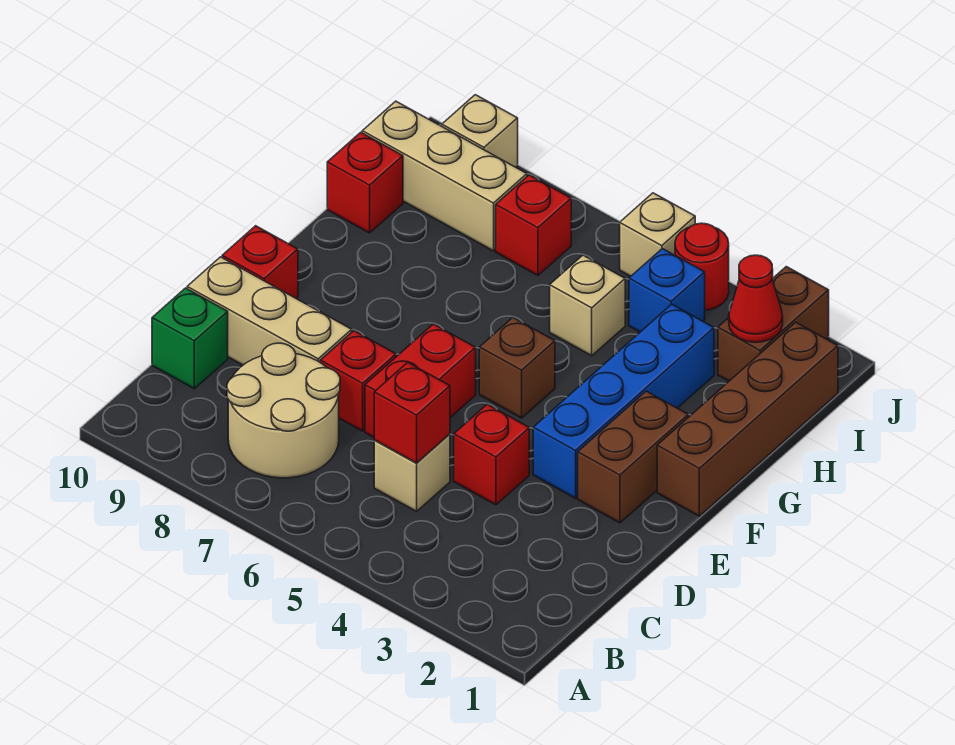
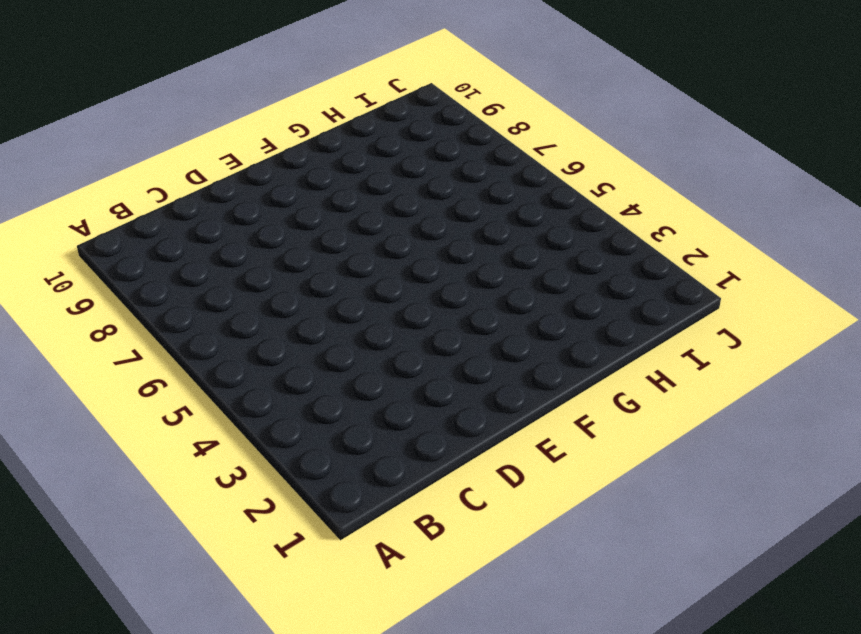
none -> tan 2x2 round brick [227,343,340,478]
none -> tan 1x1 brick [374,434,450,511]
none -> green 1x1 brick [152,288,228,389]

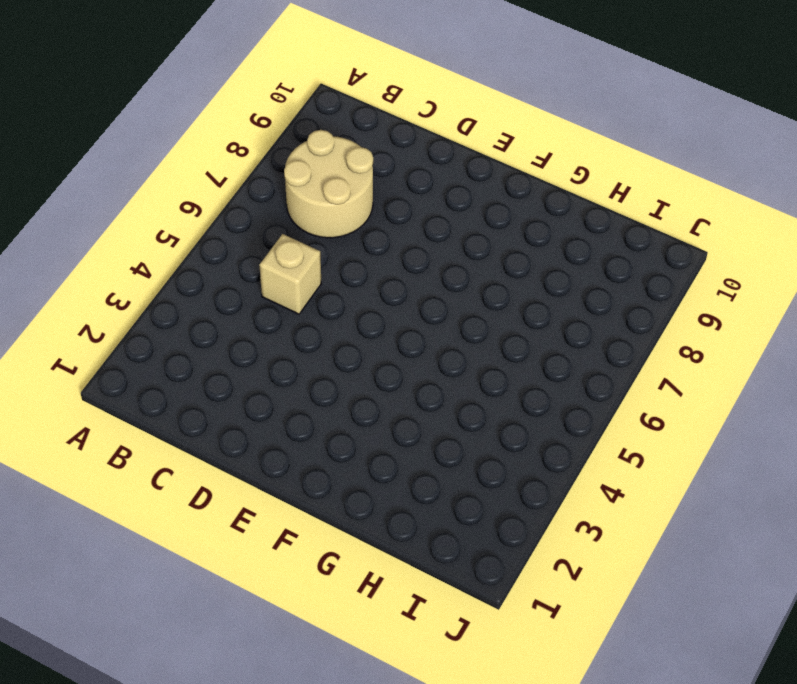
none -> green 1x1 brick [152,288,228,389]
none -> red 1x1 brick [454,404,529,505]
none -> red 1x2 brick [365,324,476,437]

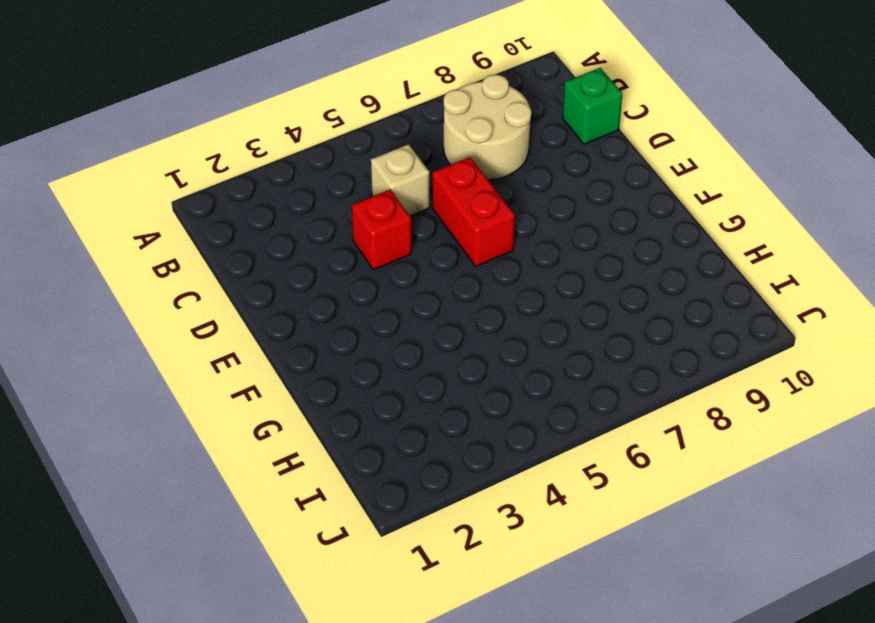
none -> red 1x1 brick [320,331,396,431]
none -> tan 1x3 brick [187,257,352,365]
none -> brown 1x2 brick [578,391,688,523]

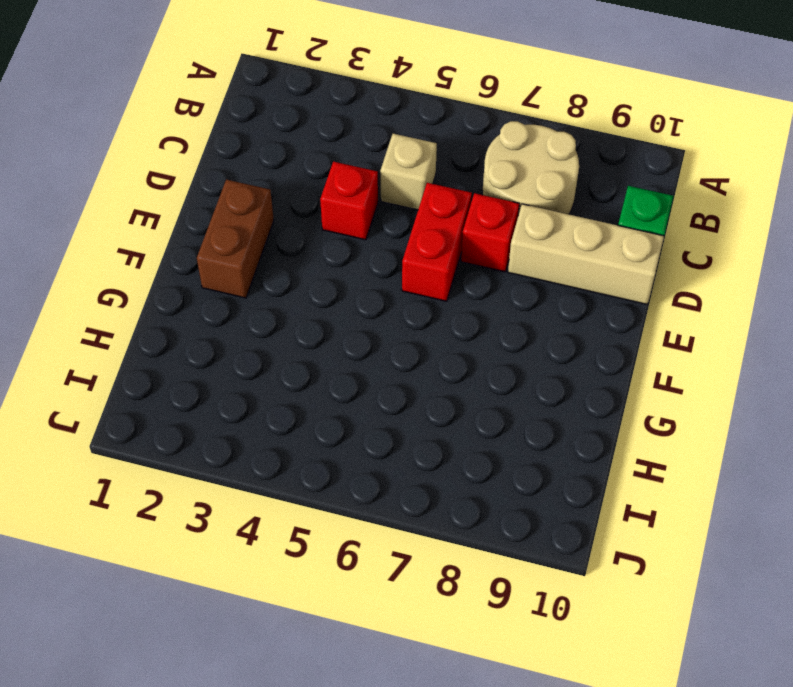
none -> blue 1x4 brick [533,304,714,498]
none -> red 1x1 brick [222,226,298,298]
none -> brown 1x4 brick [657,322,838,516]

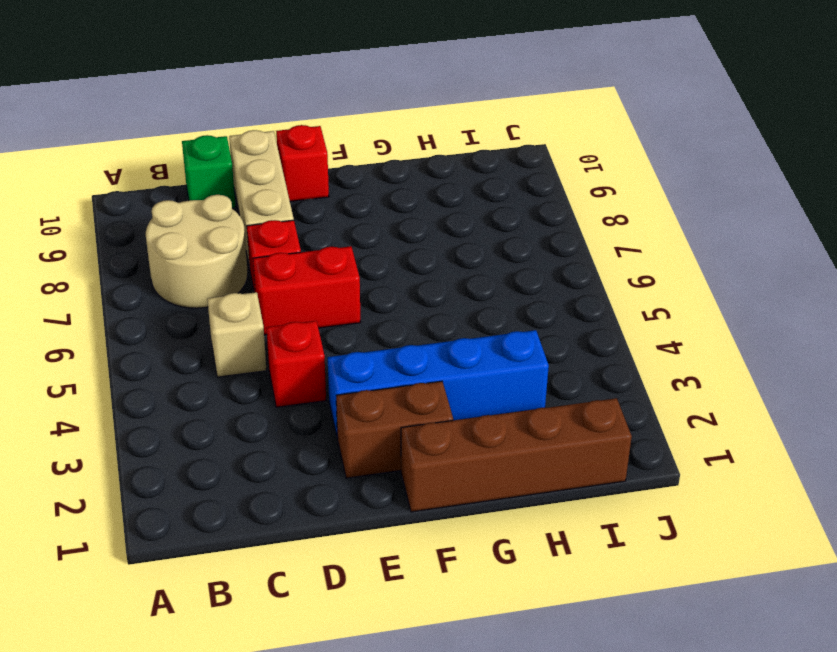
none -> brown 1x1 brick [479,318,555,418]
none -> tan 1x1 brick [550,255,625,356]
none -> red 1x1 brick [327,132,403,233]

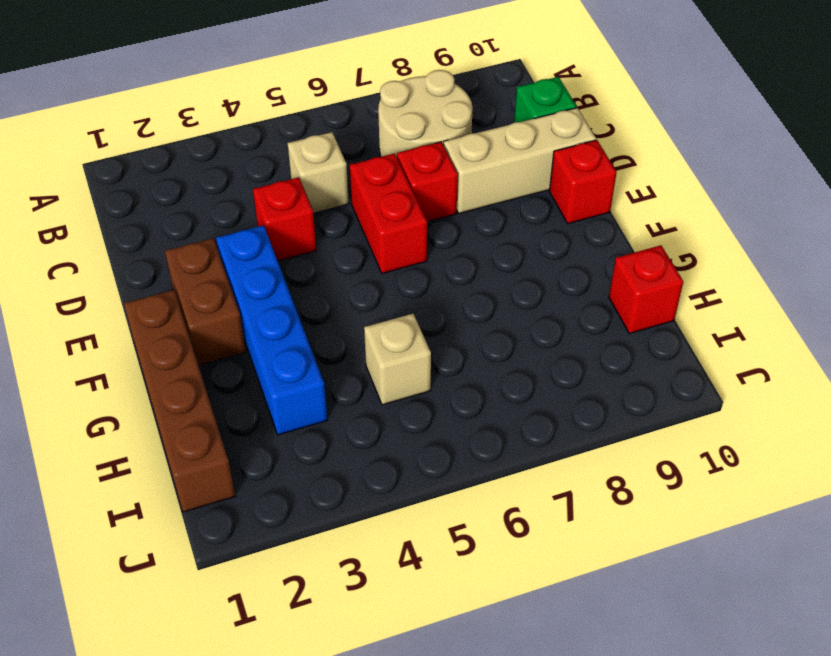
none -> brown 1x1 brick [479,318,555,418]
none -> brown 1x2 brick [718,267,829,381]
none -> blue 1x1 brick [629,249,705,332]

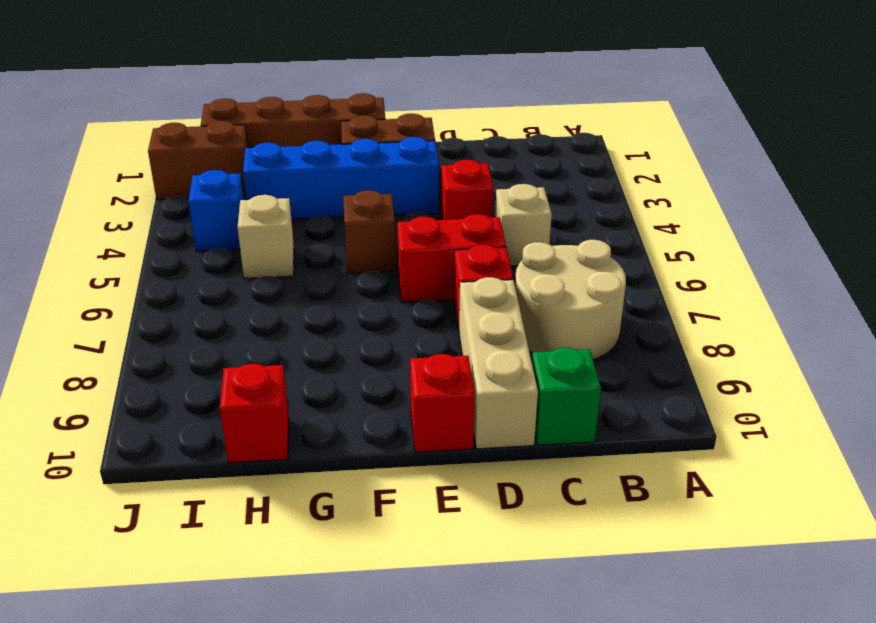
none -> red 1x1 brick [496,175,571,275]
none -> tan 1x3 brick [362,101,527,251]
none -> red 1x1 round brick [675,223,729,310]

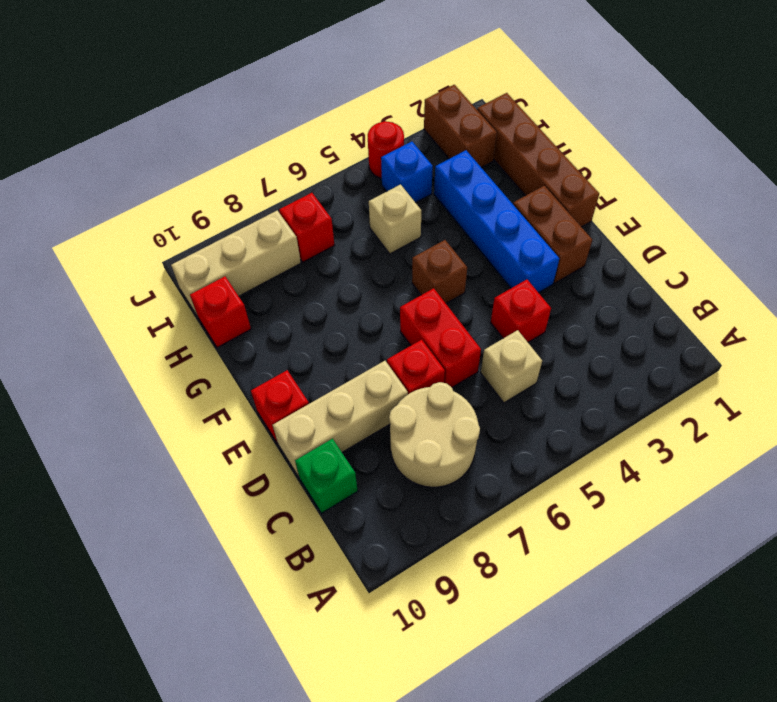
none -> tan 1x1 brick [620,193,695,276]
none -> tan 1x1 brick [442,95,518,167]
none -> red 1x1 brick [374,362,450,463]

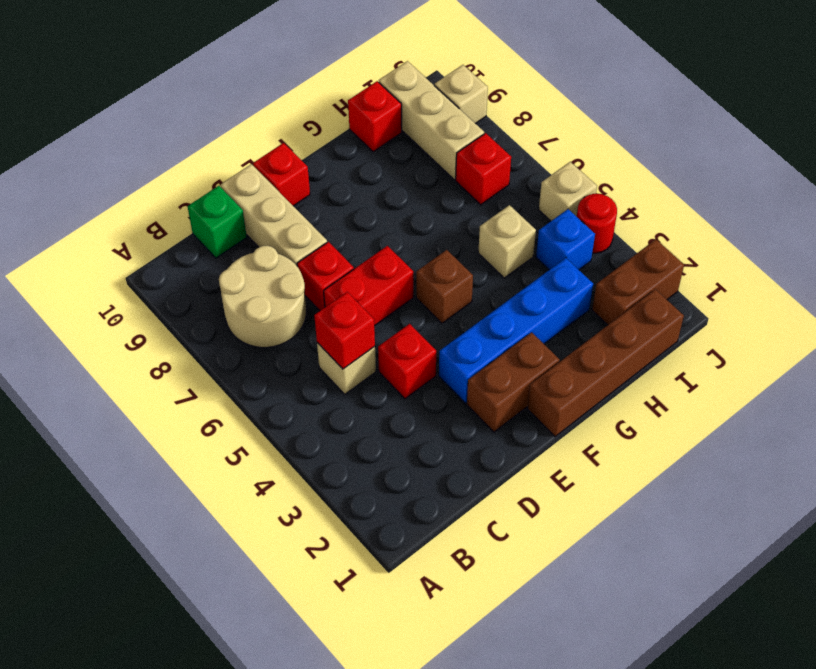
none -> red 1x1 cone [729,255,783,342]

